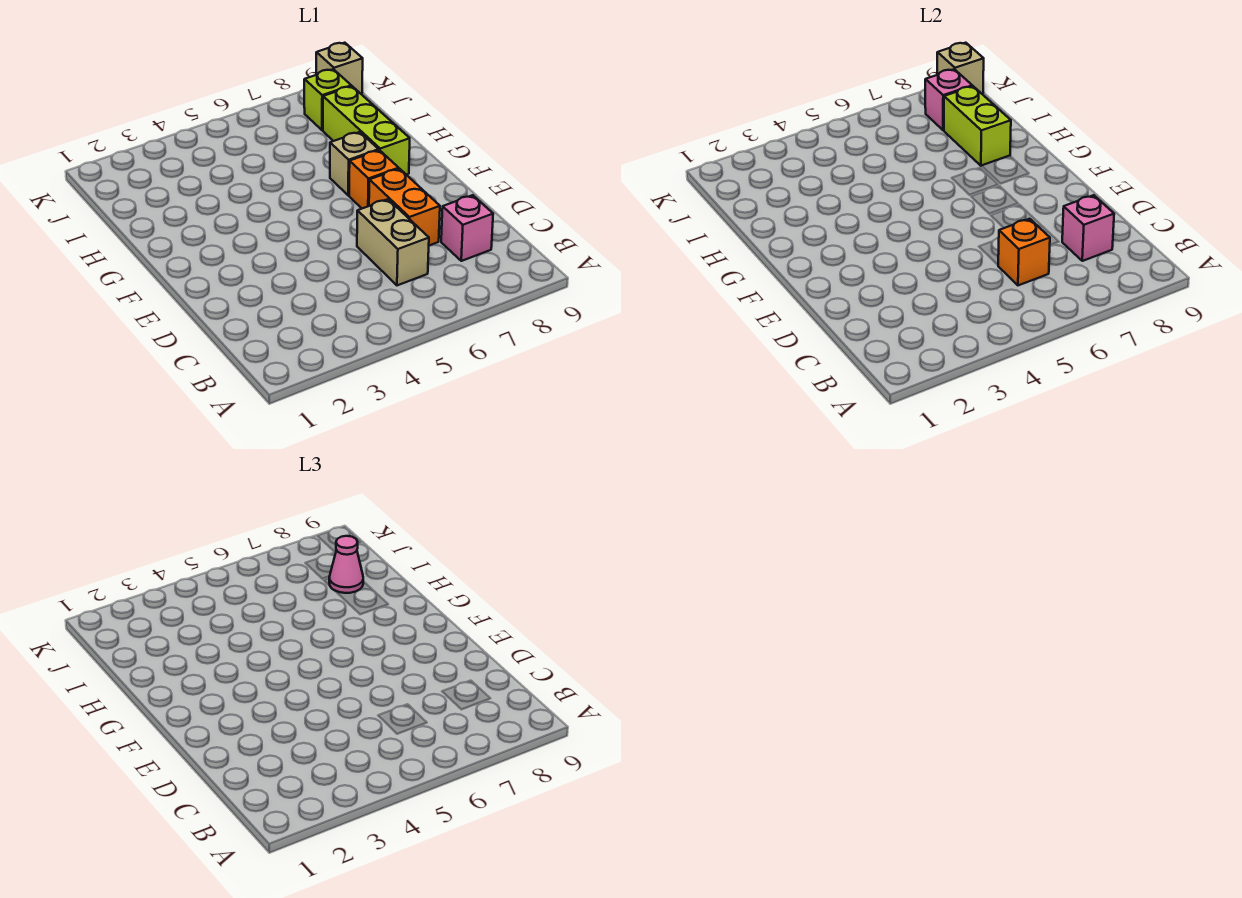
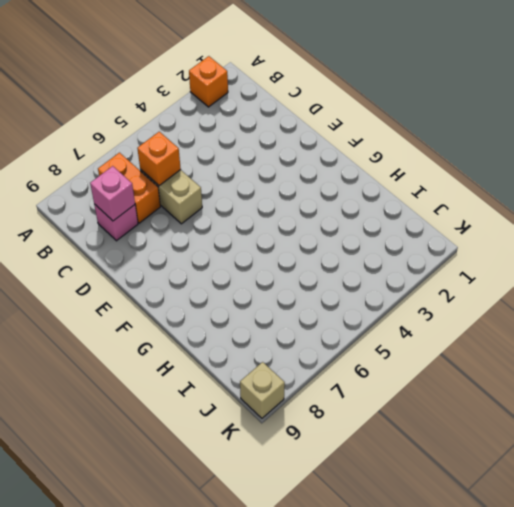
orange 1x1 brick [189,56,228,107] -> orange 1x1 brick moved to [349,150,399,208]
orange 1x2 brick [98,153,160,223] -> orange 1x2 brick moved to [369,169,440,245]
none -> tan 1x1 brick [330,132,379,195]
none -> lime 1x3 brick [323,86,410,175]
none -> lime 1x1 brick [304,69,351,130]

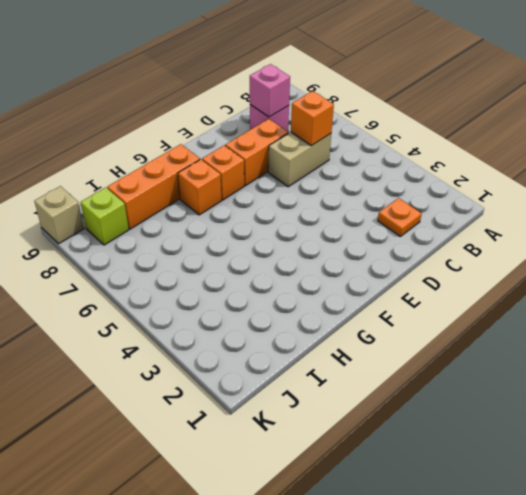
orange 1x1 plate [378,198,421,236] -> none
orange 1x1 brick [178,159,222,215] -> tan 1x1 brick [330,132,379,195]
orange 1x3 brick [107,144,200,229] -> lime 1x3 brick [323,86,410,175]
none -> lime 1x2 brick [944,86,1011,166]
none -> pink 1x1 brick [925,69,972,130]
none -> tan 1x1 brick [937,43,984,94]

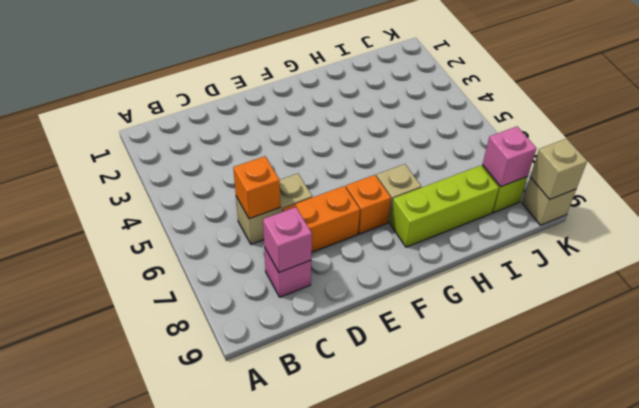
none -> lime 1x2 brick [944,86,1011,166]
none -> pink 1x1 cone [329,536,363,593]

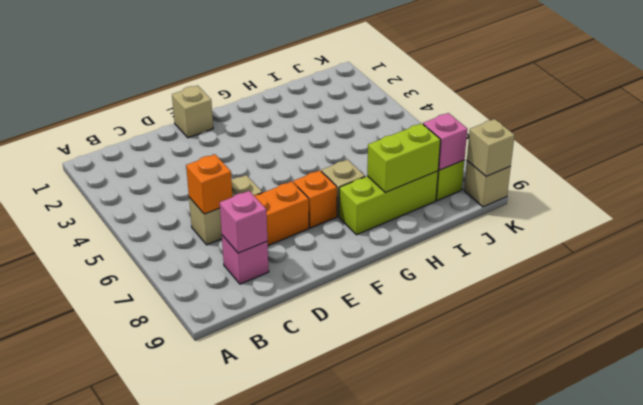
tan 1x1 brick [172,86,213,138] -> none
none -> pink 1x1 cone [329,536,363,593]

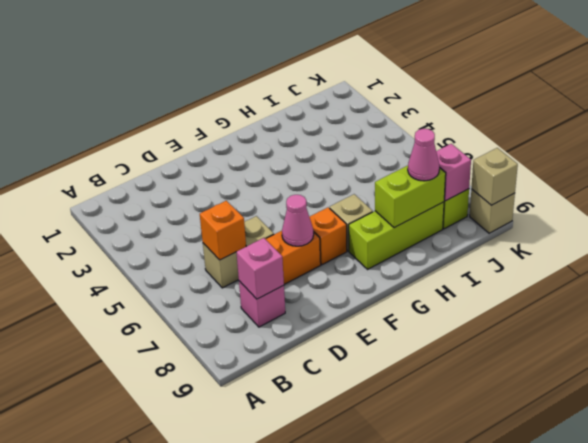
pink 1x1 cone [282,195,314,246] -> none

